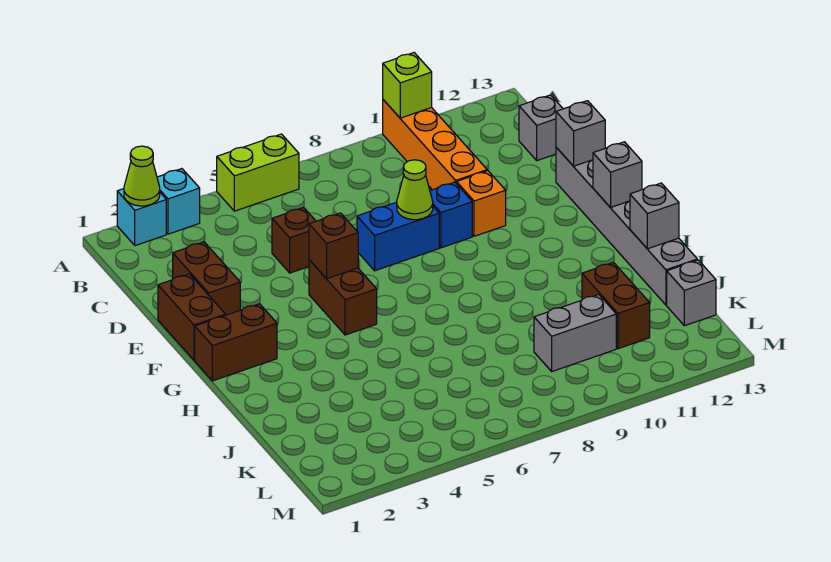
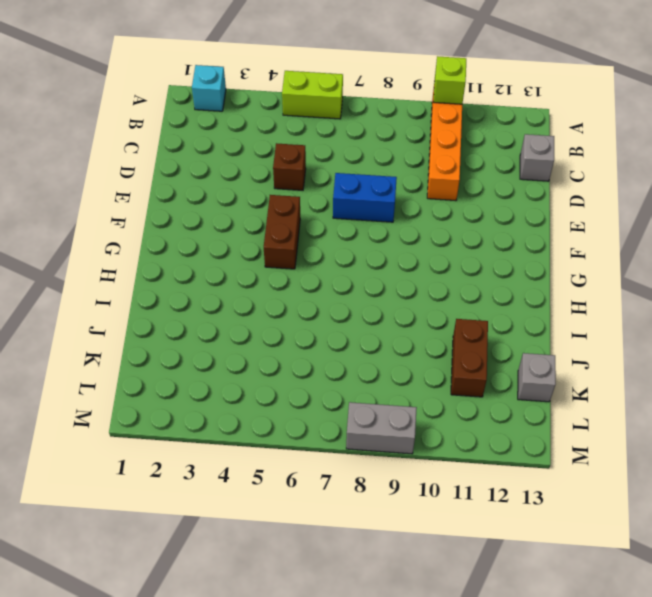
grey 1x2 brick [346,402,417,454] -> grey 1x2 brick moved to [534,295,616,371]
none -> cyan 1x1 brick [157,169,200,234]
none -> brown 1x2 brick [173,242,240,315]
none -> brown 1x2 brick [158,274,226,360]

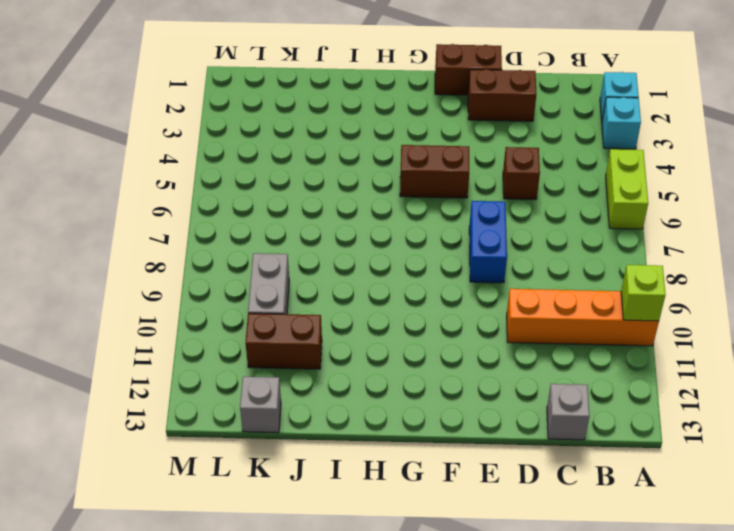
none -> blue 1x1 brick [430,182,472,248]
none -> orange 1x1 brick [456,171,506,236]
none -> grey 1x6 brick [556,147,697,305]

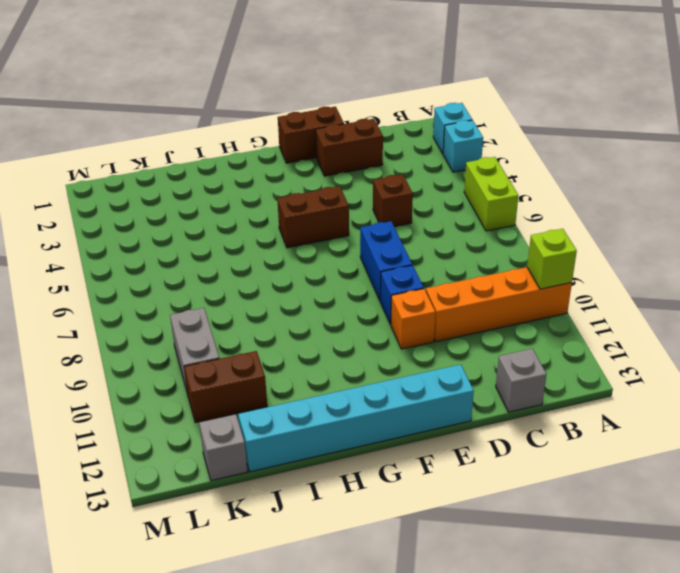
cyan 1x6 brick [238,365,474,472] -> grey 1x6 brick [556,147,697,305]
none -> brown 1x2 brick [195,304,277,381]
none -> lime 1x1 cone [124,146,160,206]
none -> lime 1x1 cone [397,160,433,220]

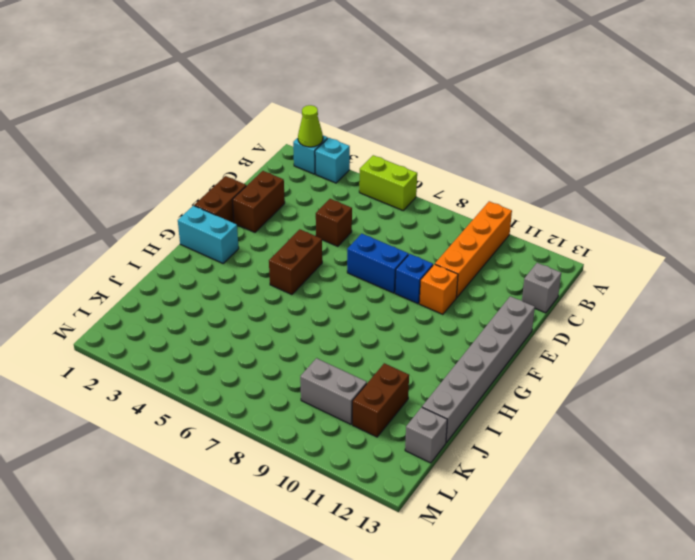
cyan 1x2 brick [178,206,239,263] -> brown 1x2 brick [195,304,277,381]
none -> lime 1x1 brick [383,53,432,118]
none -> lime 1x1 cone [397,160,433,220]
none -> grey 1x1 brick [556,101,605,166]

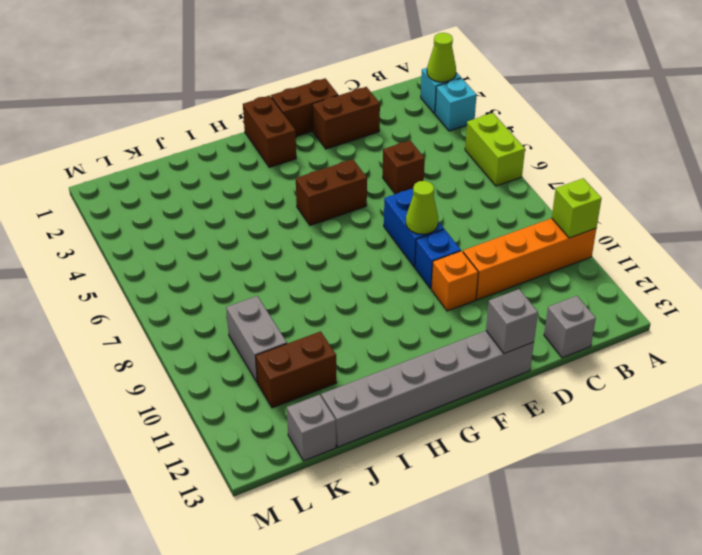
none -> brown 1x1 brick [309,213,358,279]
none -> grey 1x1 brick [593,142,642,208]
none -> grey 1x1 brick [630,183,679,249]

